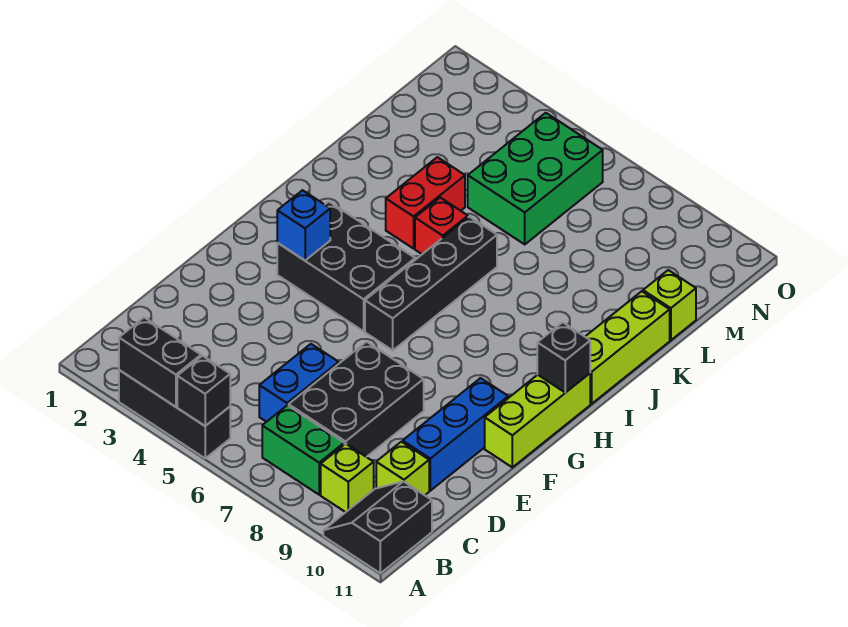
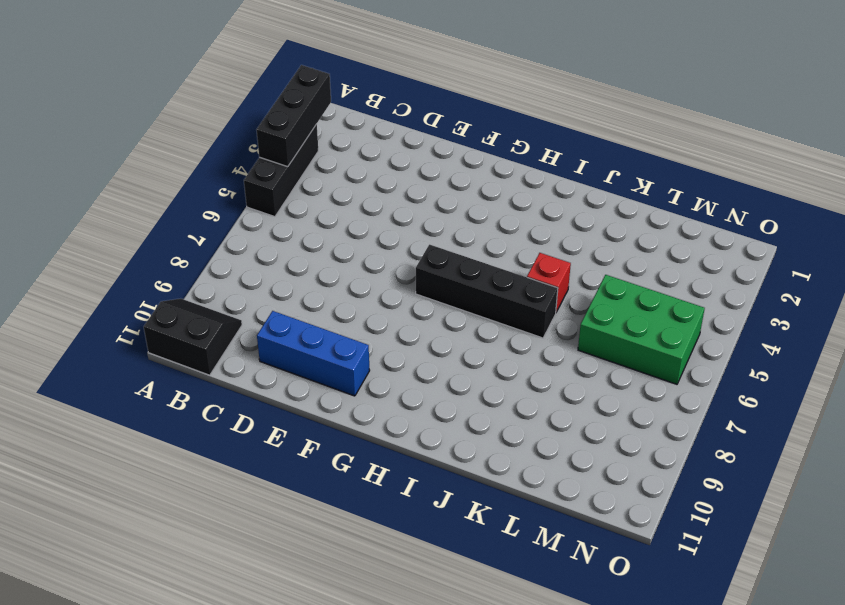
black 1x3 brick [256,65,331,167] -> black 1x2 brick [119,318,201,407]
none -> green 1x2 brick [262,405,344,495]
none -> lime 1x1 brick [321,444,374,512]
none -> blue 1x2 brick [259,344,339,422]

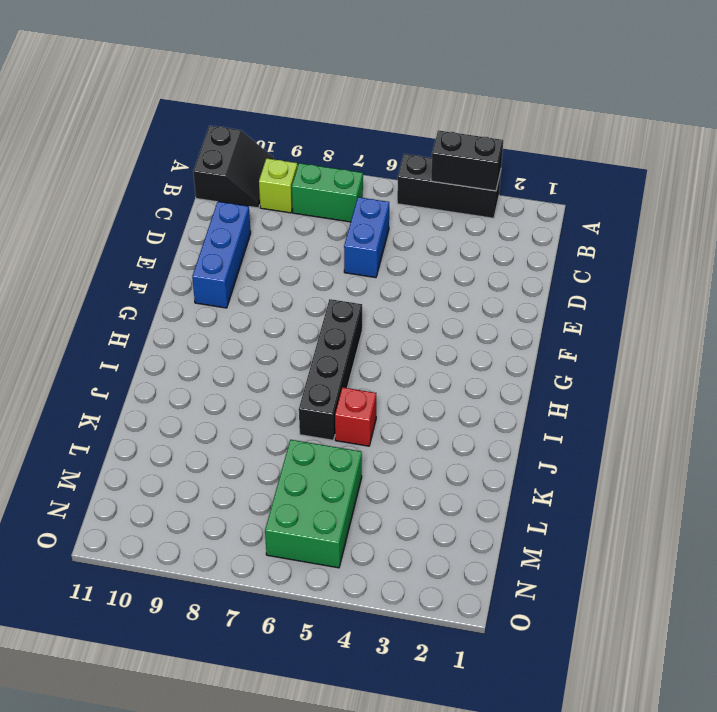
none -> black 2x3 brick [289,342,424,457]
none -> lime 1x1 brick [376,442,429,495]
none -> lime 1x3 brick [485,373,590,467]

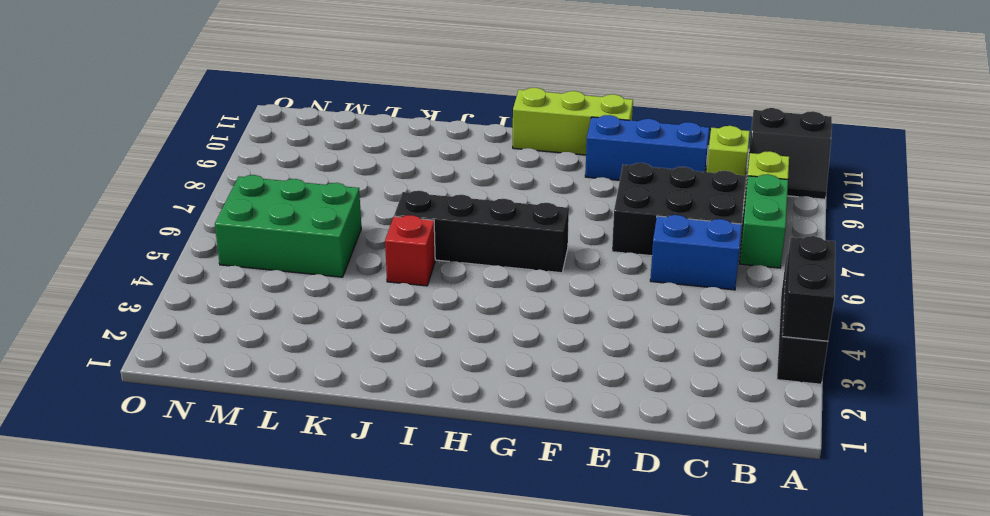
none -> black 2x3 brick [277,202,415,331]
none -> lime 1x3 brick [585,291,670,404]
none -> red 1x2 brick [386,157,465,249]

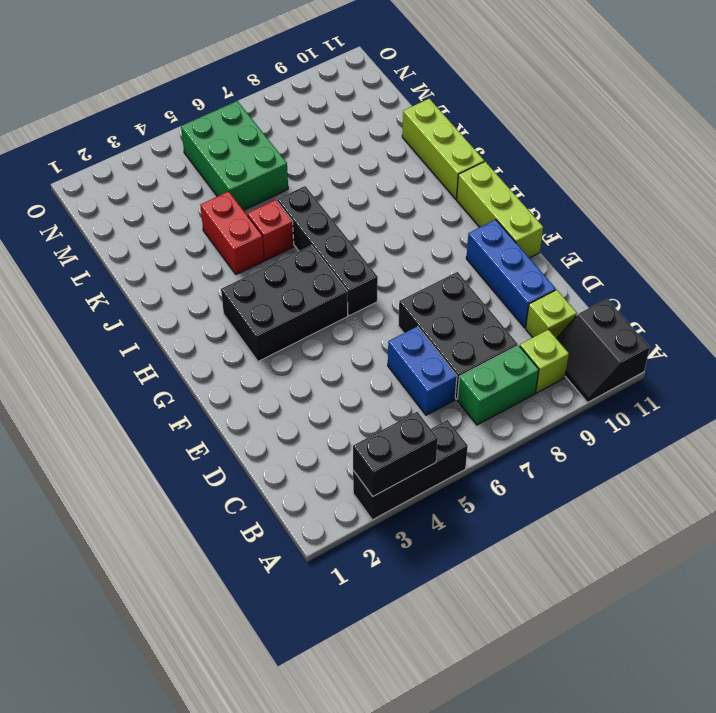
none -> lime 1x1 brick [643,270,696,340]
none -> black 1x1 brick [177,356,230,426]
none -> blue 1x1 brick [277,190,330,260]

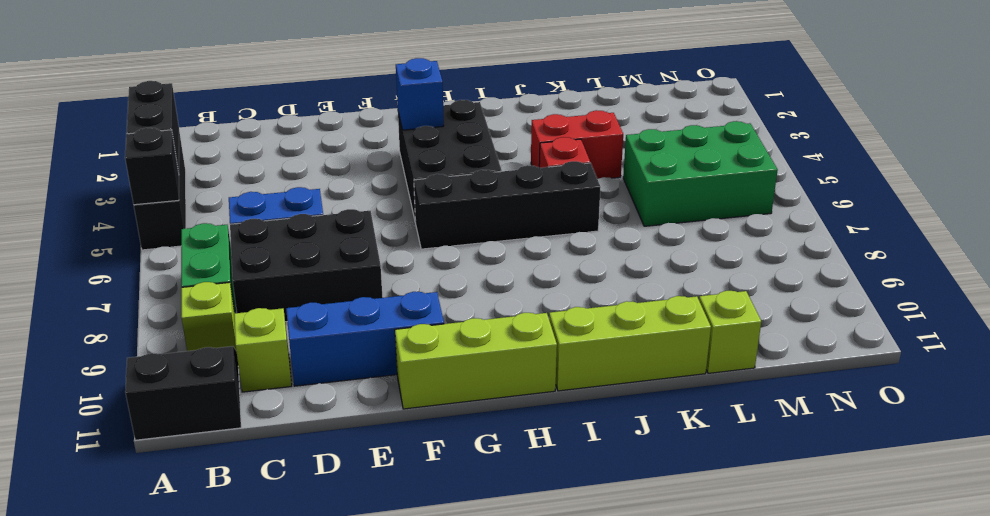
none -> black 1x1 brick [537,322,590,393]

